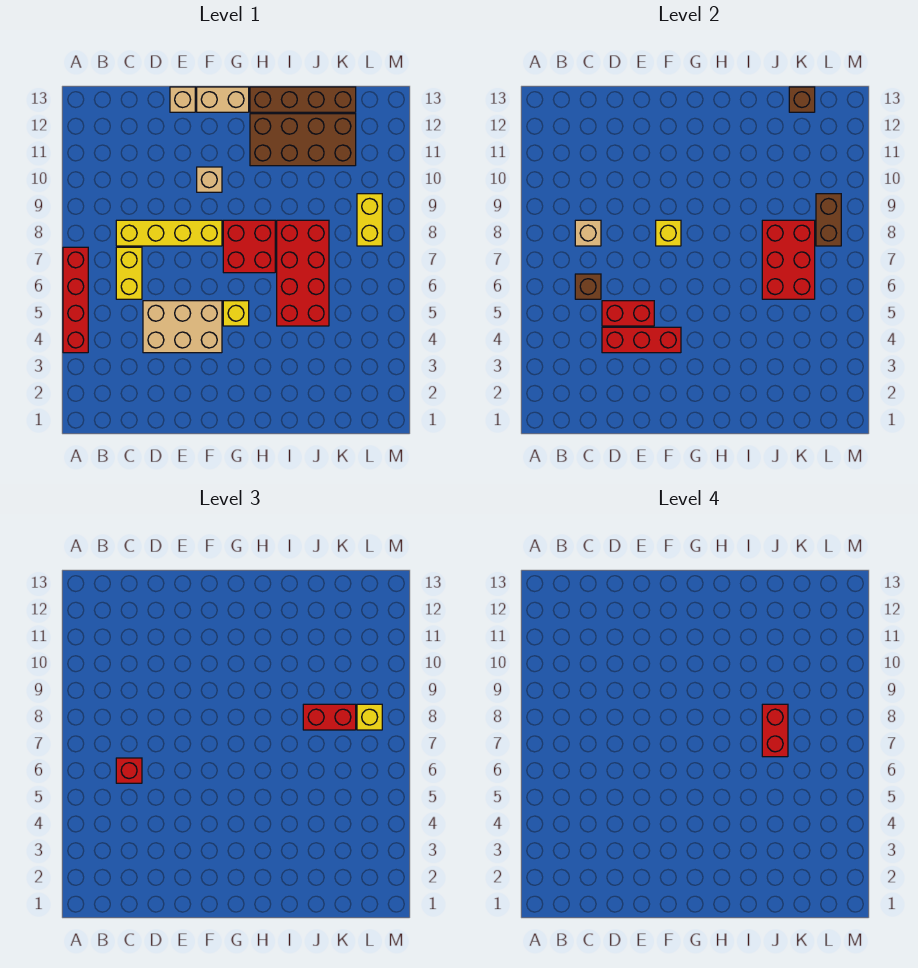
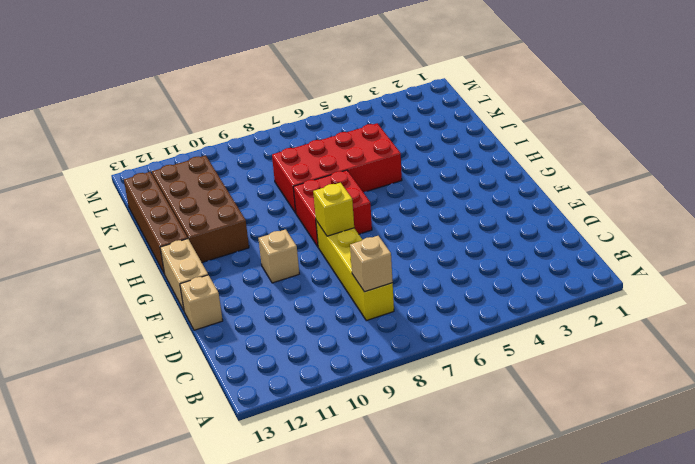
none -> red 1x4 brick [63,247,88,353]
none -> yellow 1x2 brick [116,247,142,299]
none -> tan 2x3 brick [143,301,222,353]

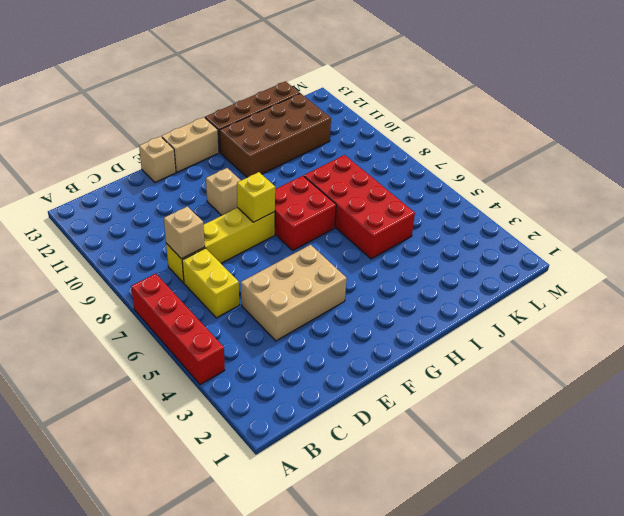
none -> yellow 1x1 brick [223,301,249,326]
none -> yellow 1x2 brick [357,194,382,246]
none -> brown 1x1 brick [575,274,601,299]

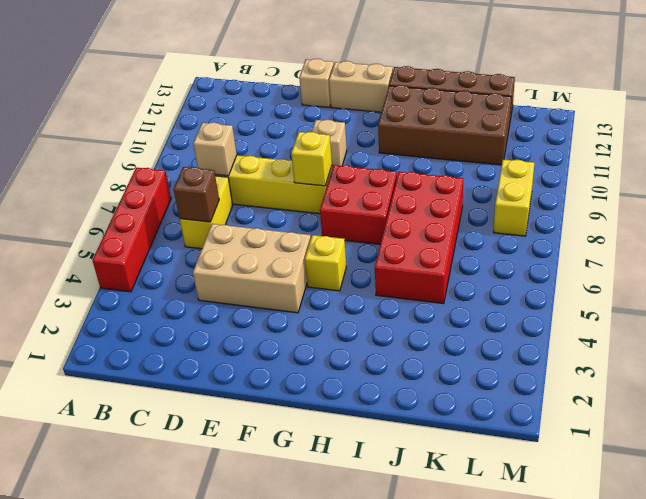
none -> red 1x3 brick [602,327,681,353]
none -> red 1x2 brick [602,301,654,326]
none -> red 2x3 brick [762,220,815,299]

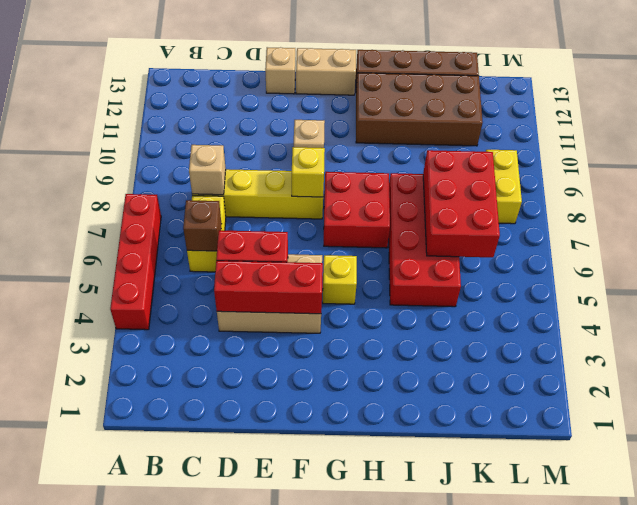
none -> brown 1x1 brick [789,87,815,112]
none -> brown 1x2 brick [816,194,841,246]
none -> red 1x1 brick [116,758,142,783]

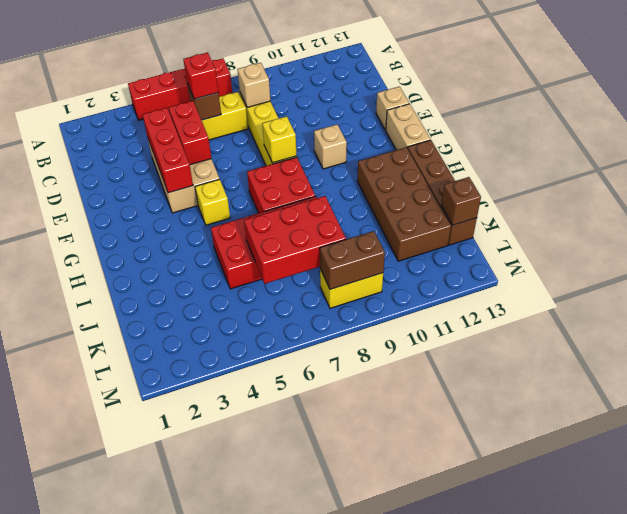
none -> red 1x2 brick [303,704,356,730]
none -> yellow 1x1 brick [357,704,382,730]
none -> red 1x2 brick [762,704,788,757]

